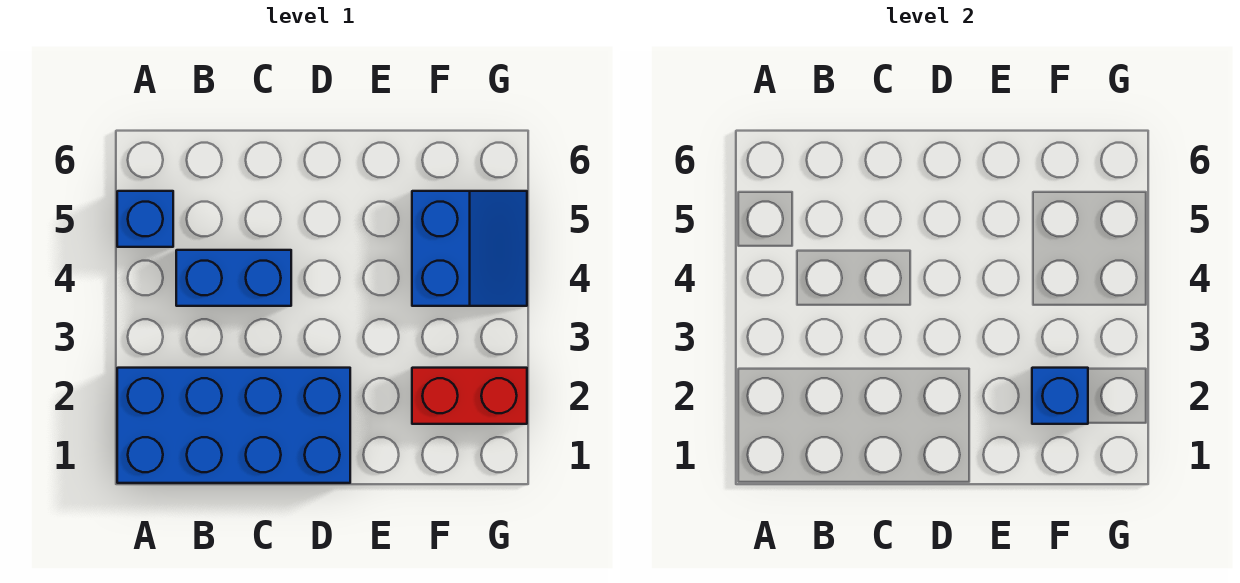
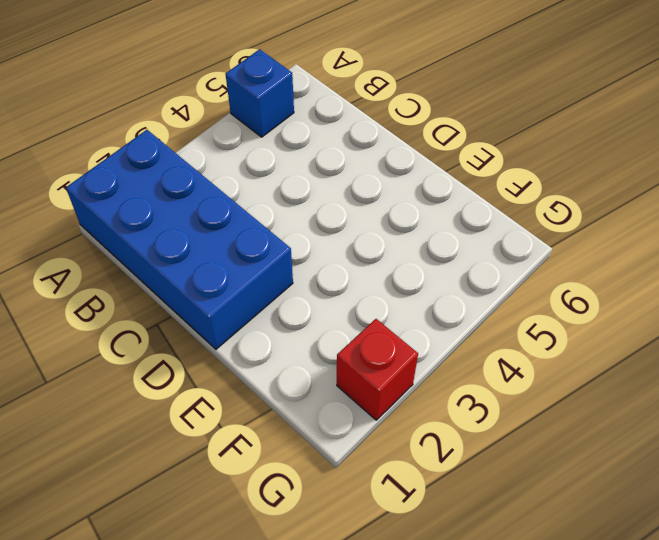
red 1x1 brick [337,319,418,420] -> red 1x2 brick [412,368,527,424]
none -> blue 1x2 brick [176,250,291,306]
none -> blue 2x2 slope [412,191,527,306]

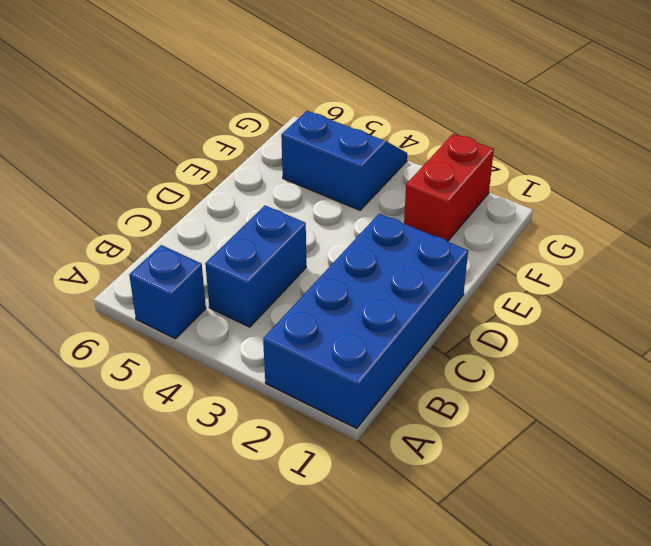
none -> blue 1x1 brick [1032,368,1088,424]

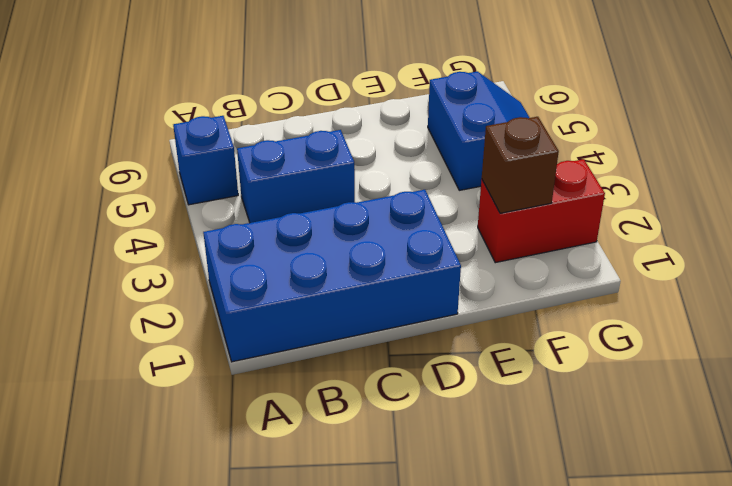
brown 1x1 brick [482,117,559,213] -> blue 1x1 brick [1032,368,1088,424]

